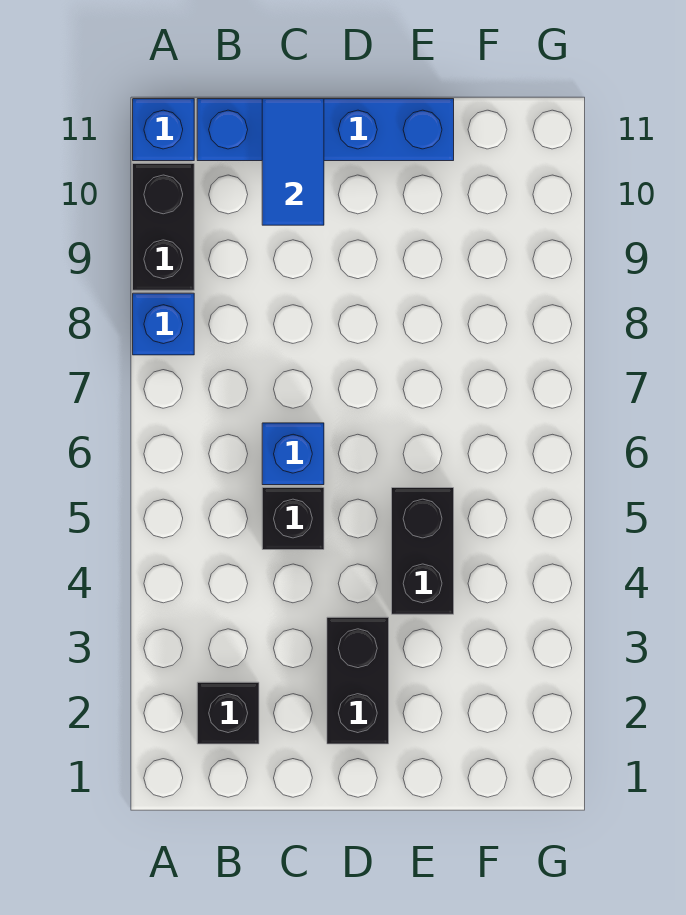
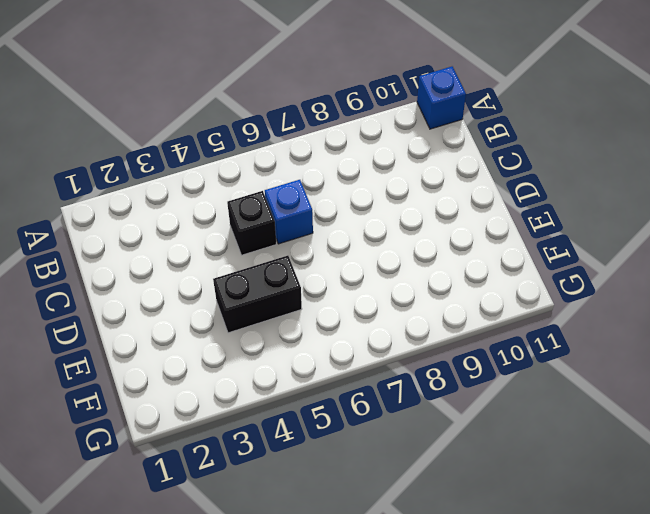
none -> blue 1x1 brick [133,293,194,355]
none -> black 1x2 brick [133,164,194,290]

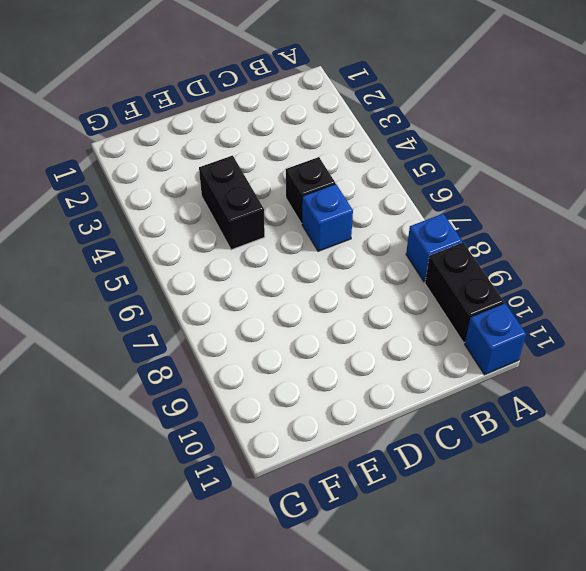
none -> black 1x1 brick [197,682,259,744]
none -> blue 1x4 brick [197,99,454,161]

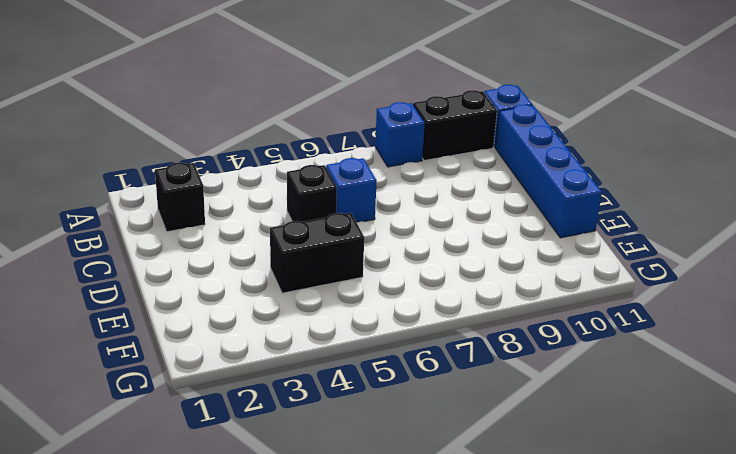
none -> black 1x2 brick [327,617,389,744]
none -> blue 1x2 tile [262,99,324,225]

